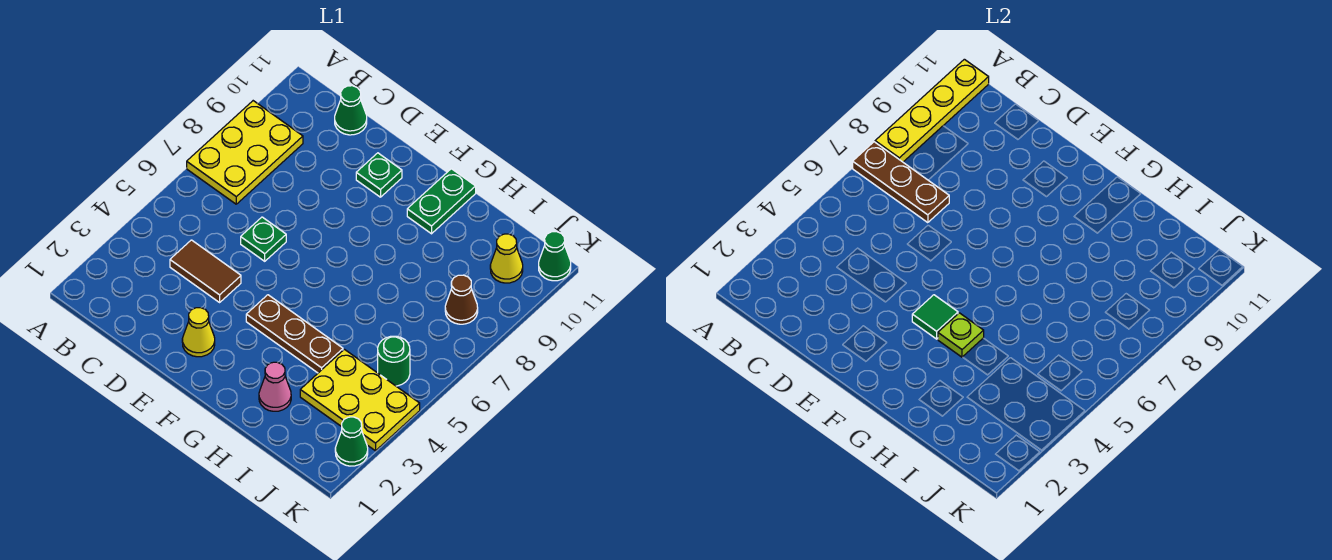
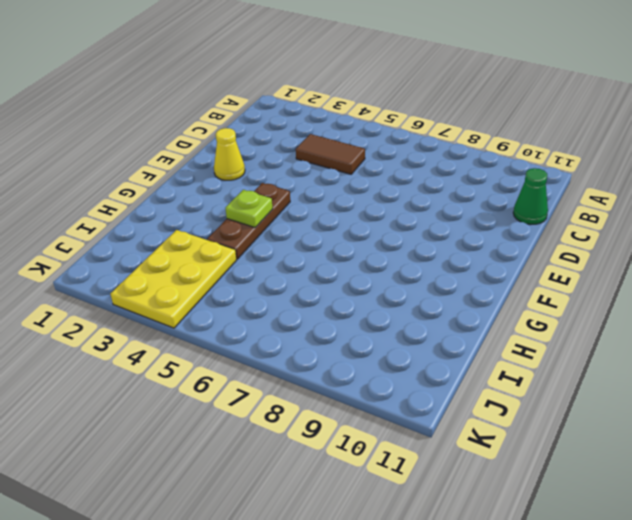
brown 1x2 tile [296,134,365,174] -> brown 1x2 tile turned to [170,240,241,302]
none -> yellow 2x3 plate [187,101,303,204]
none -> green 1x1 plate [241,217,286,261]
none -> green 1x1 plate [356,153,402,197]

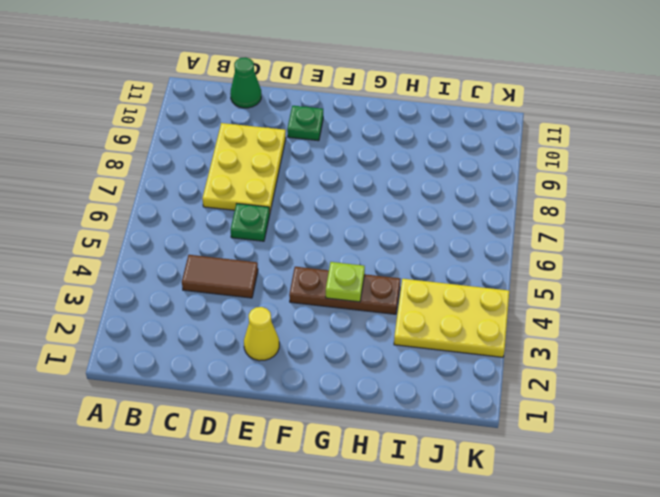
yellow 2x3 plate [202,123,286,213] -> yellow 2x3 plate moved to [187,101,303,204]
none -> green 1x2 plate [407,169,476,234]
none -> pink 1x1 cone [259,362,291,411]
none -> green 1x1 round brick [378,336,410,386]

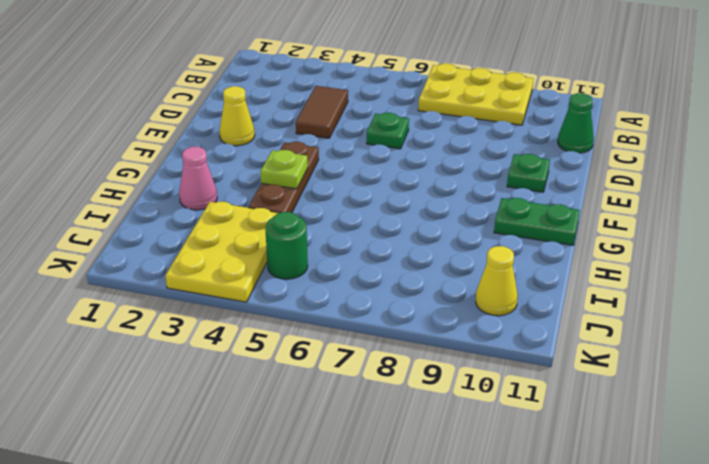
none -> brown 1x1 cone [445,275,478,324]
none -> green 1x1 cone [335,417,368,466]
none -> green 1x1 cone [539,232,571,281]

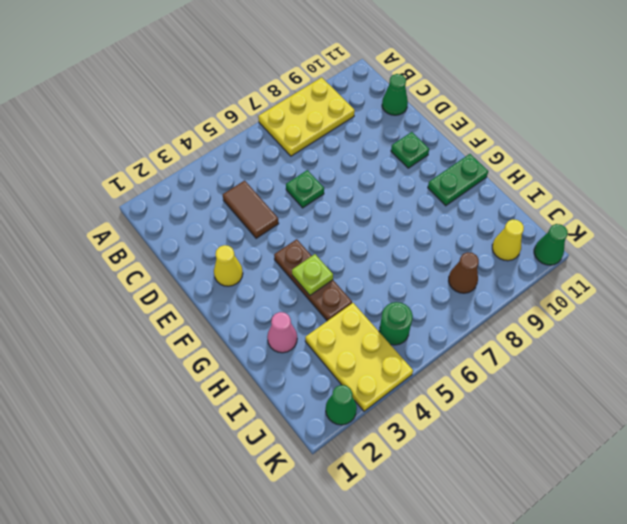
none -> brown 1x3 plate [853,142,949,223]
none -> yellow 1x4 plate [875,59,989,162]
none -> green 1x1 tile [912,295,958,339]

